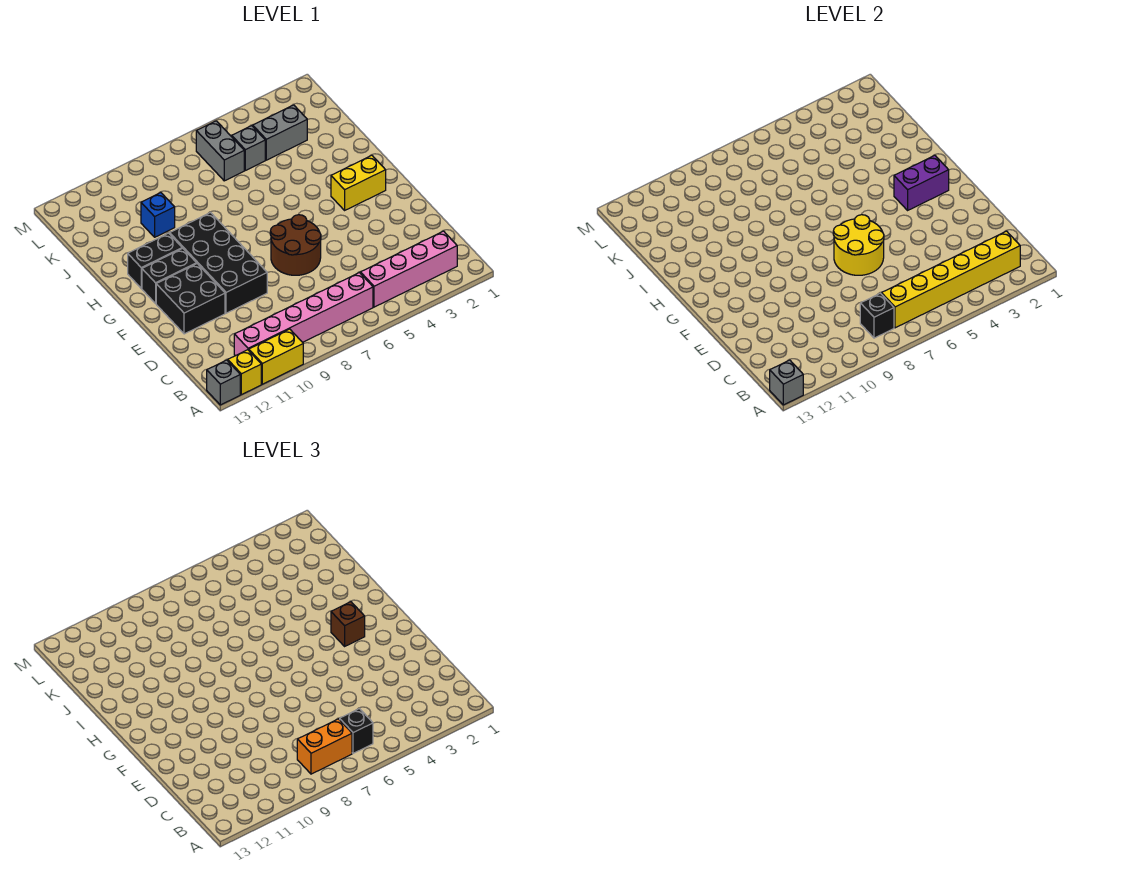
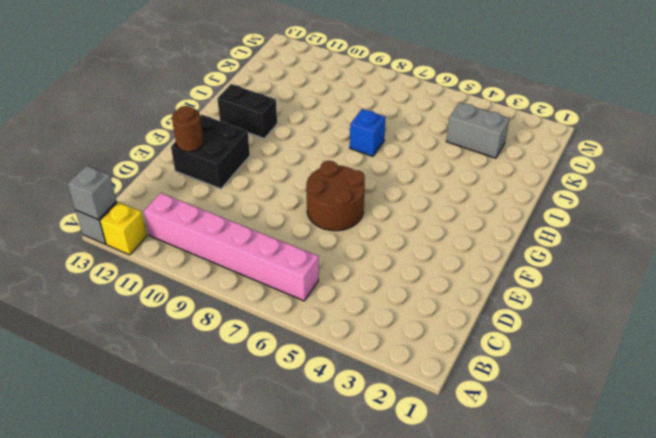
brown 1x1 round brick [172,106,203,152] -> none
blue 1x1 brick [350,109,386,156] -> blue 1x1 brick moved to [141,193,175,237]
none -> yellow 1x2 brick [249,329,303,384]
none -> pink 1x4 brick [361,231,457,307]
none -> black 2x4 brick [170,213,267,313]

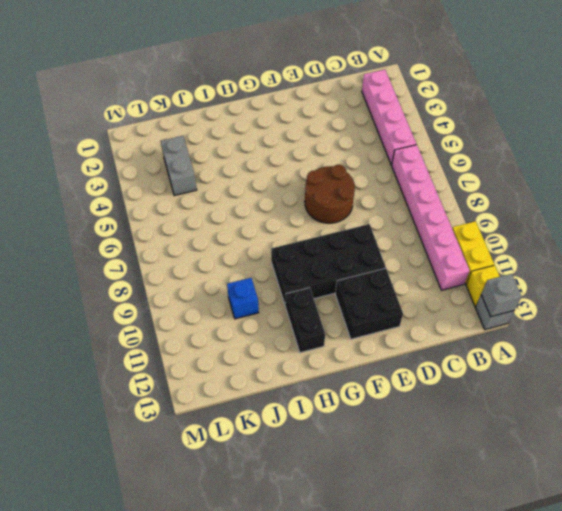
none -> yellow 1x2 brick [331,155,386,210]
none -> black 1x2 brick [142,248,197,303]
none -> grey 1x1 brick [232,126,265,170]

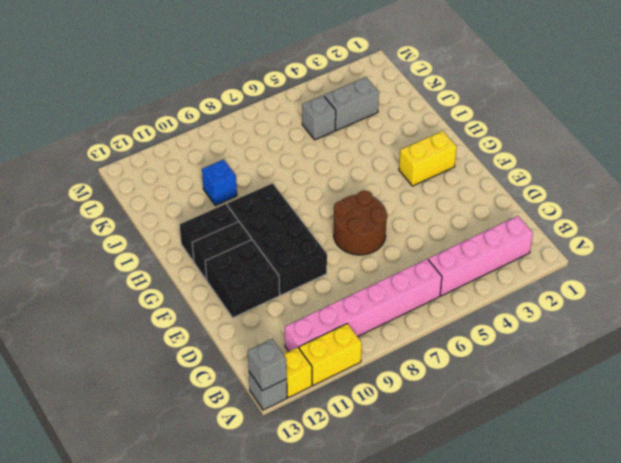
none -> grey 1x2 brick [196,121,244,181]
none -> yellow 1x6 brick [881,231,1020,328]
none -> black 1x1 brick [860,293,894,338]

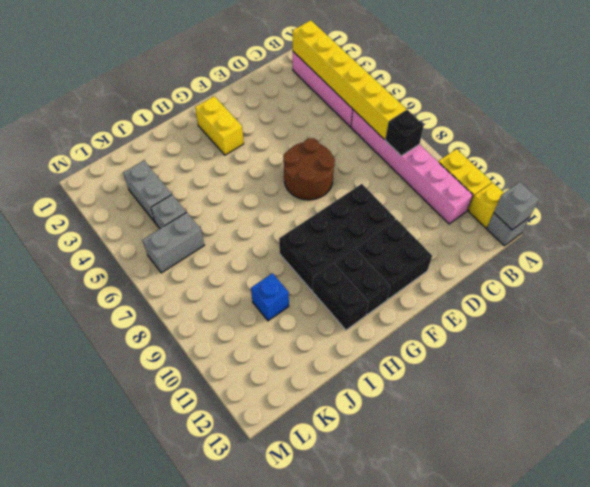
none -> yellow 2x2 round brick [833,215,884,275]
none -> purple 1x2 brick [894,155,949,210]
none -> black 1x1 brick [340,709,373,753]

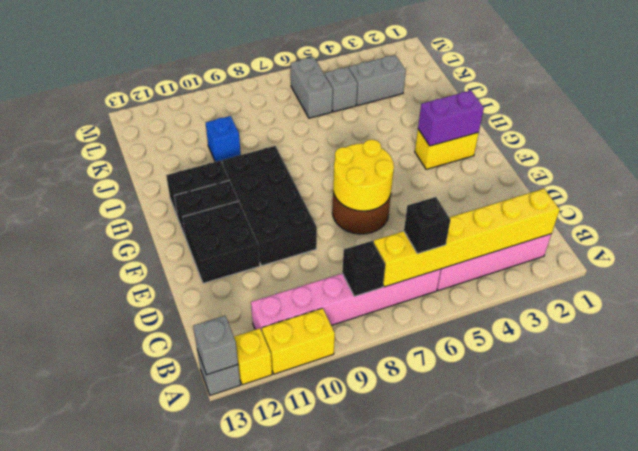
none -> orange 1x2 brick [297,719,352,774]
none -> brown 1x1 brick [331,602,365,646]

